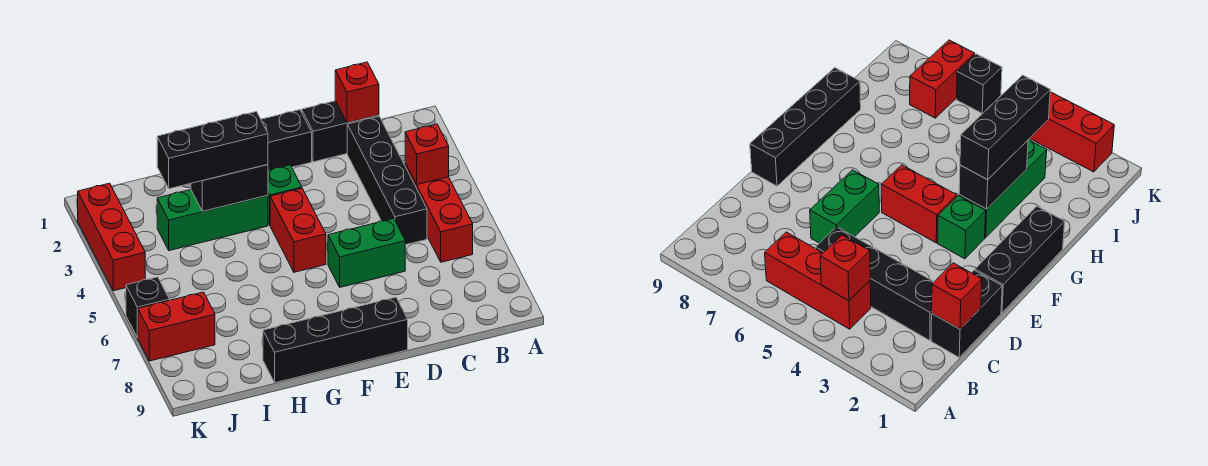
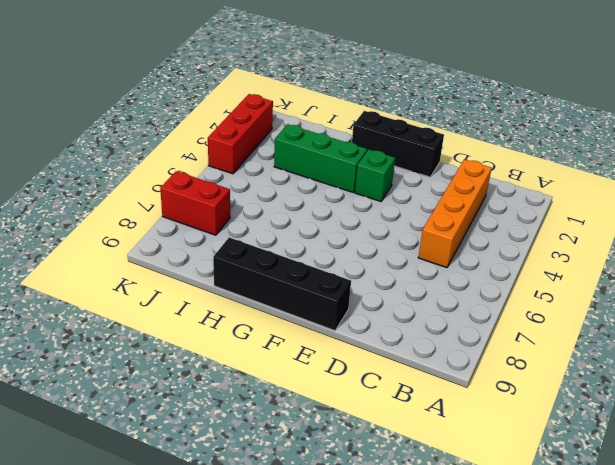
orange 1x4 brick [418,159,492,268] -> black 1x4 brick [347,117,427,245]
none -> red 1x3 brick [405,164,473,262]
none -> black 1x2 brick [302,101,379,162]
none -> green 1x2 brick [328,219,405,287]

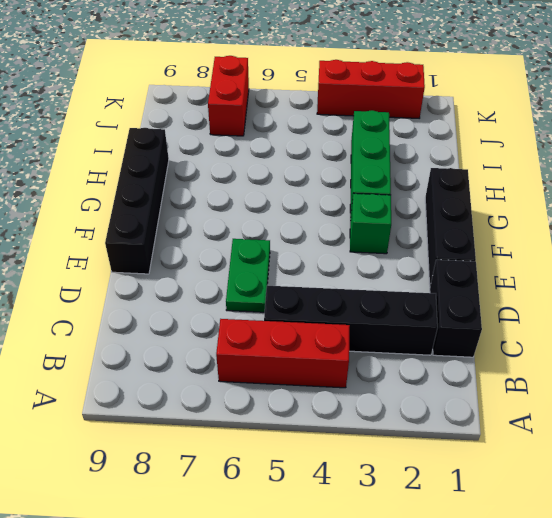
green 1x2 plate [226,239,270,312] -> green 1x2 brick [328,219,405,287]
none -> red 1x2 brick [270,188,326,272]
none -> black 1x1 brick [126,277,169,338]
none -> red 1x1 brick [405,124,449,185]

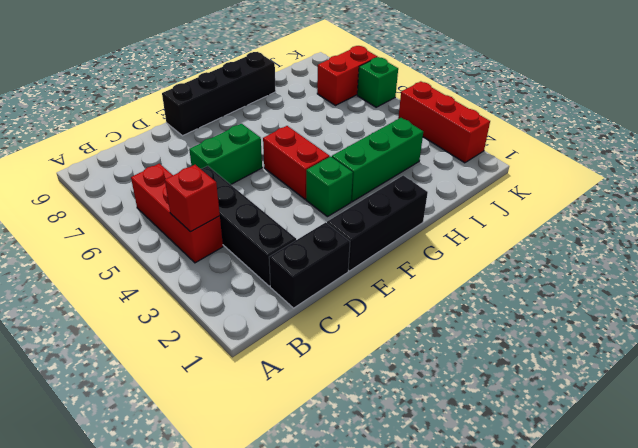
green 1x1 brick [357,57,398,107] -> black 1x1 brick [126,277,169,338]
none -> red 1x1 brick [335,62,379,123]
none -> black 1x2 brick [191,165,268,211]
none -> black 1x3 brick [157,112,268,189]

